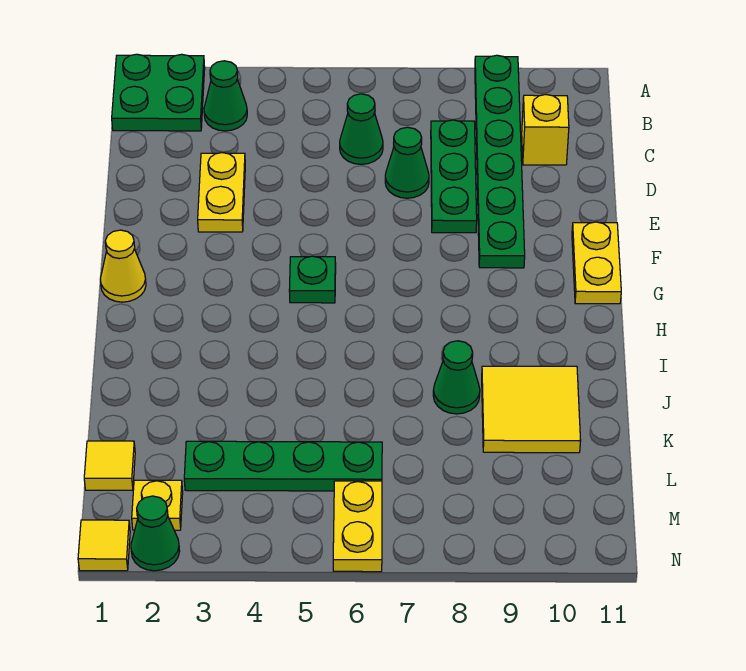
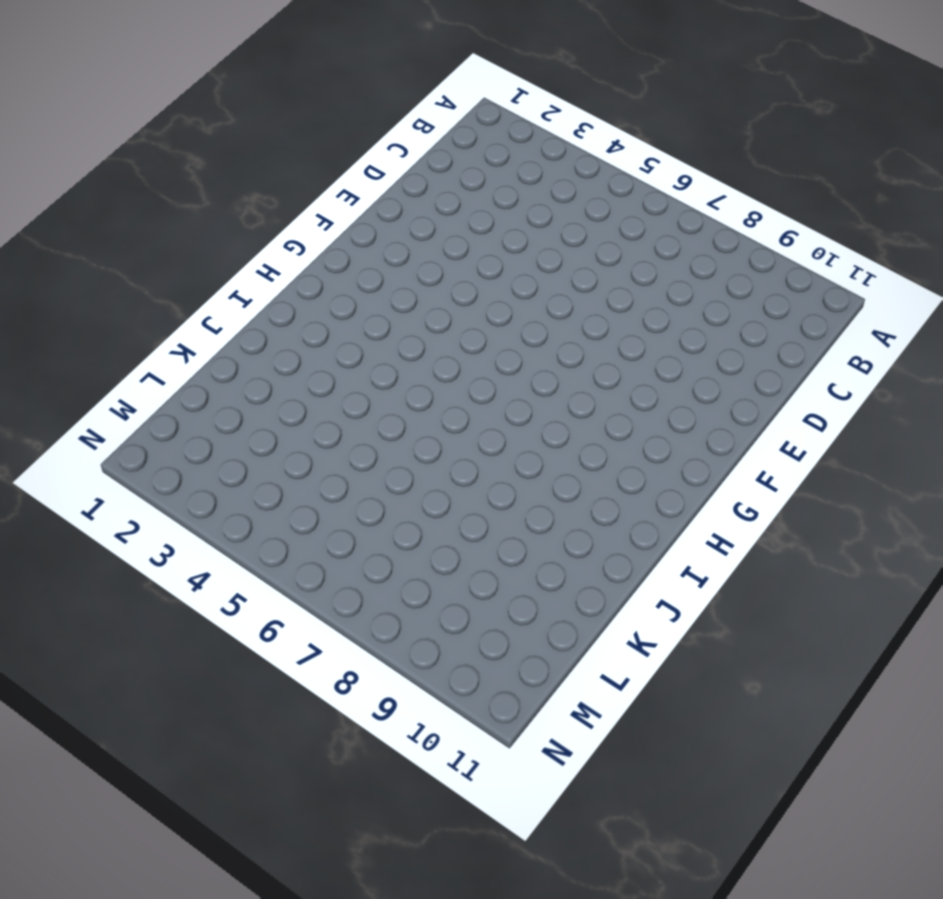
none -> green 2x2 plate [112,54,205,131]
none -> green 1x6 plate [475,55,525,268]
none -> green 1x1 cone [204,61,247,131]

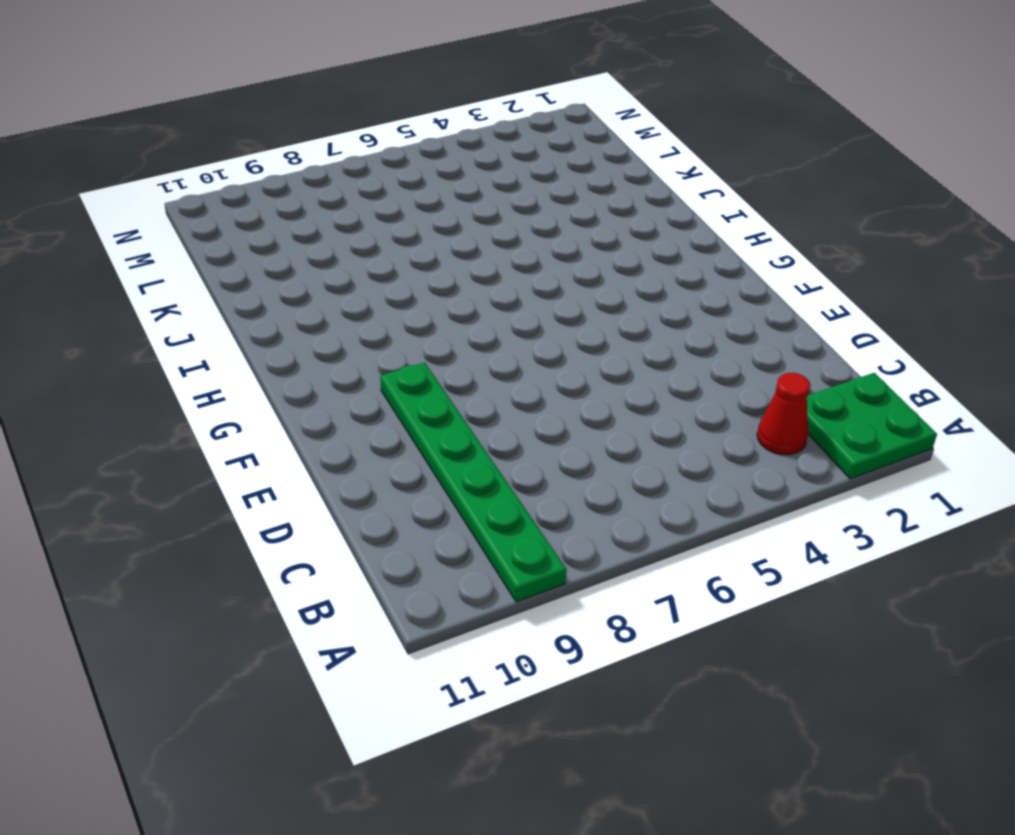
red 1x1 cone [757,373,810,455] -> green 1x1 cone [204,61,247,131]
none -> green 1x1 cone [340,94,383,164]
none -> green 1x3 plate [431,120,477,233]
none -> yellow 1x1 brick [522,95,569,165]

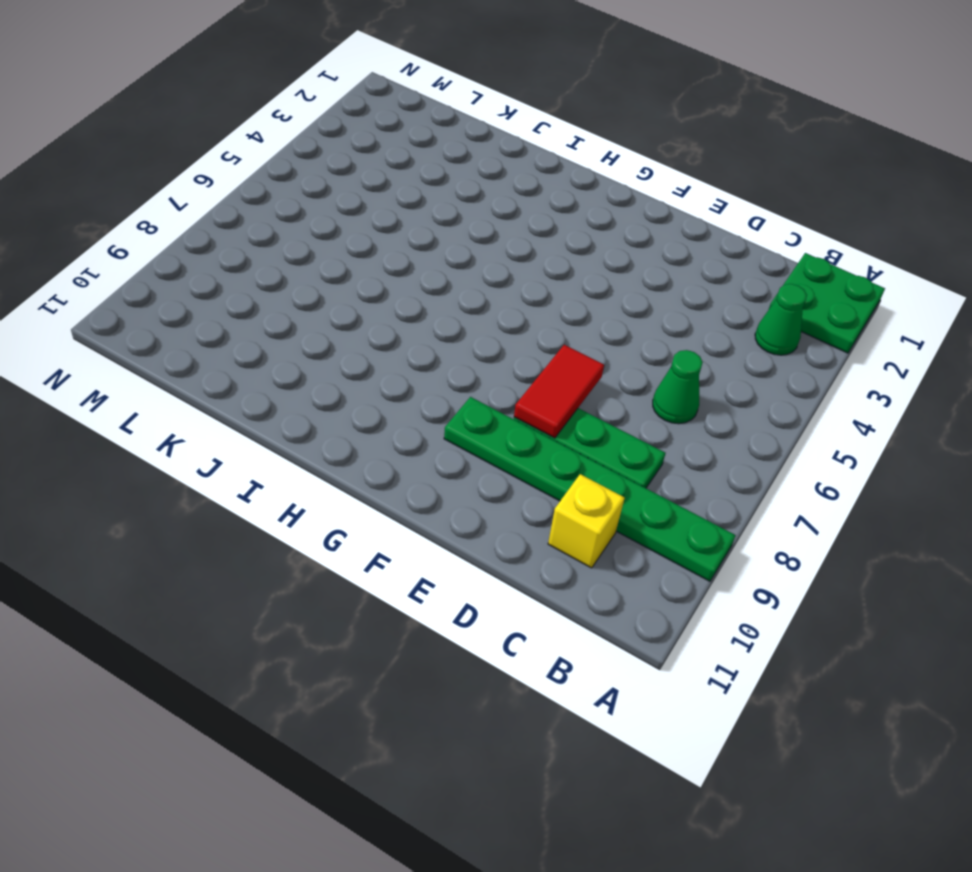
red 1x2 tile [514,345,604,438] -> none
none -> yellow 1x2 plate [198,153,245,232]
none -> green 1x1 cone [385,127,429,198]
none -> yellow 1x2 plate [572,222,621,304]

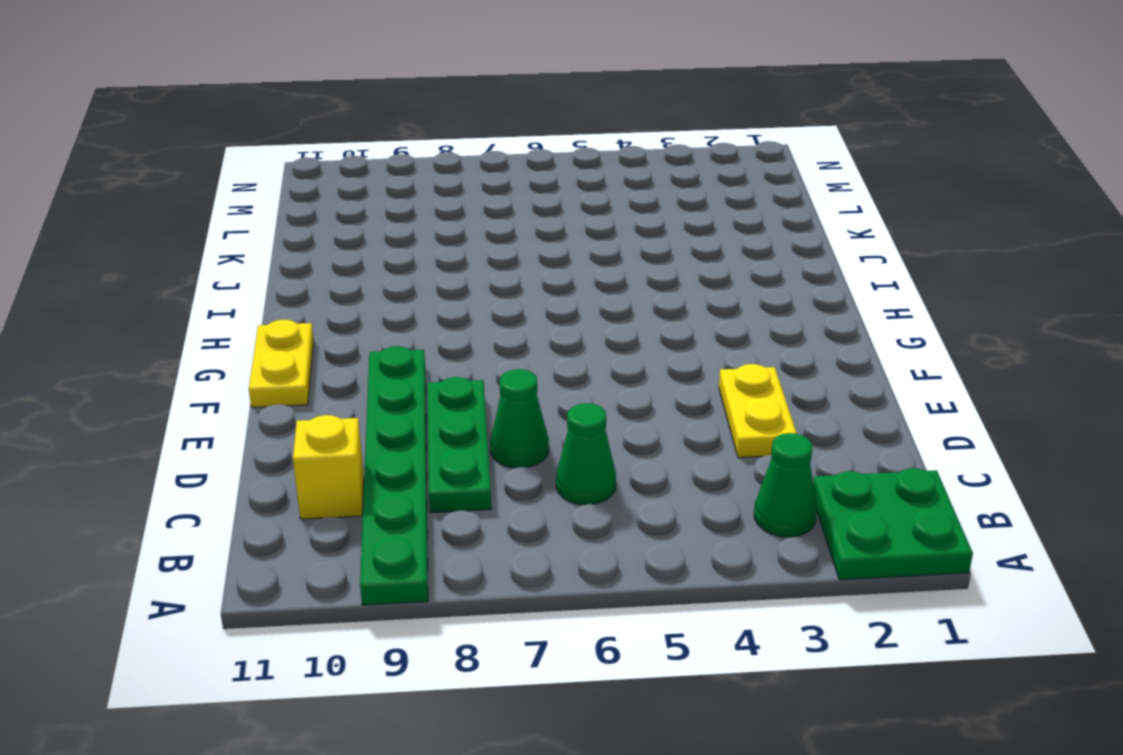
none -> yellow 1x1 cone [100,230,146,302]
none -> green 1x1 plate [289,256,336,303]
none -> green 1x1 cone [433,341,480,414]

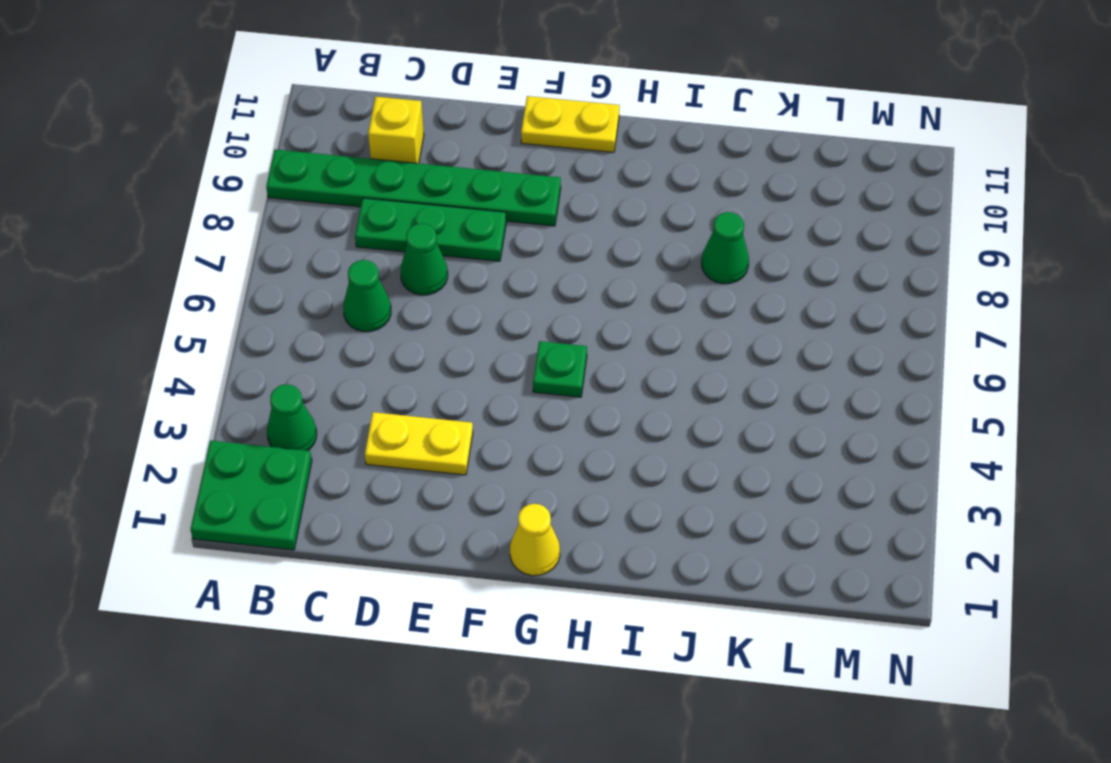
none -> yellow 2x2 tile [482,366,581,453]
none -> yellow 1x1 tile [84,441,135,490]
none -> green 1x4 plate [184,441,382,491]

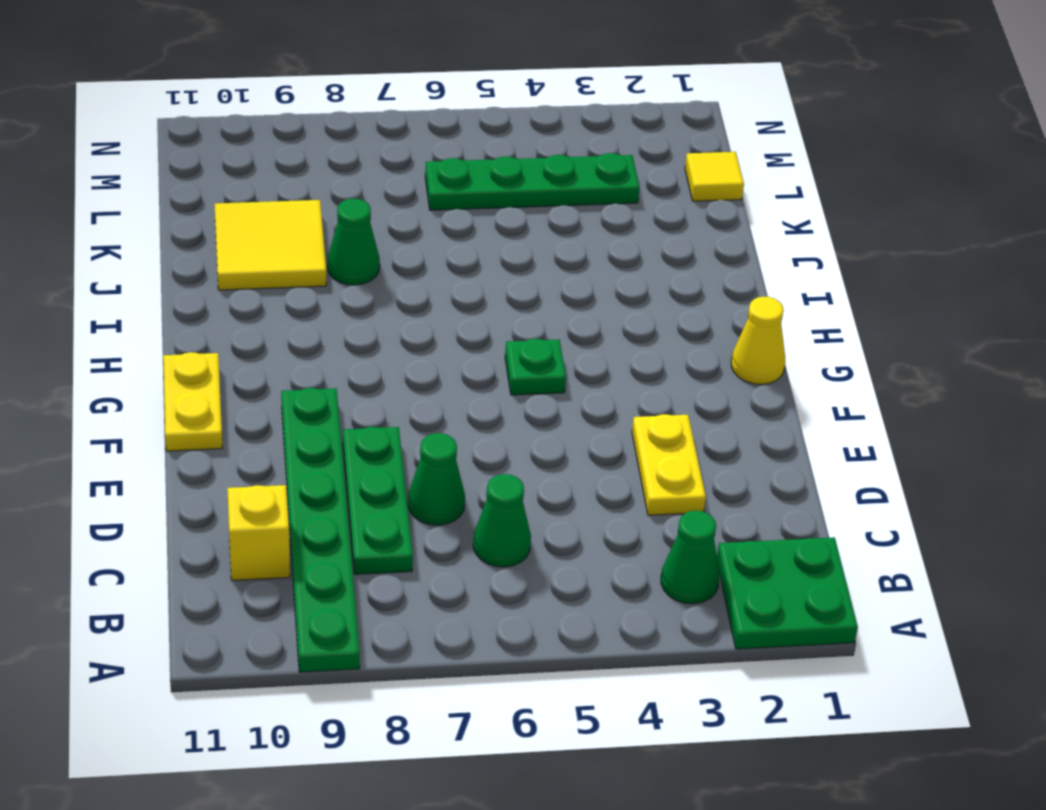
none -> yellow 1x1 plate [132,480,183,530]
none -> yellow 1x2 plate [333,481,382,572]
none -> yellow 1x1 tile [78,520,130,571]

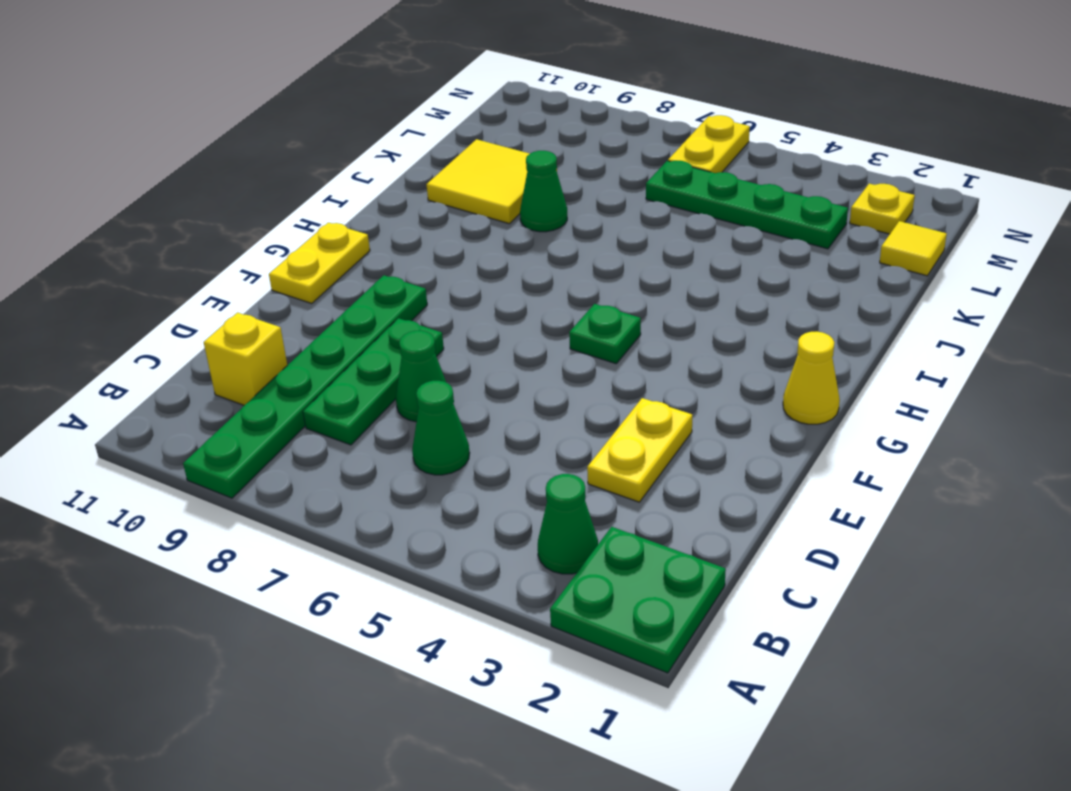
none -> yellow 1x1 tile [78,520,130,571]
none -> green 1x1 cone [131,496,180,571]

